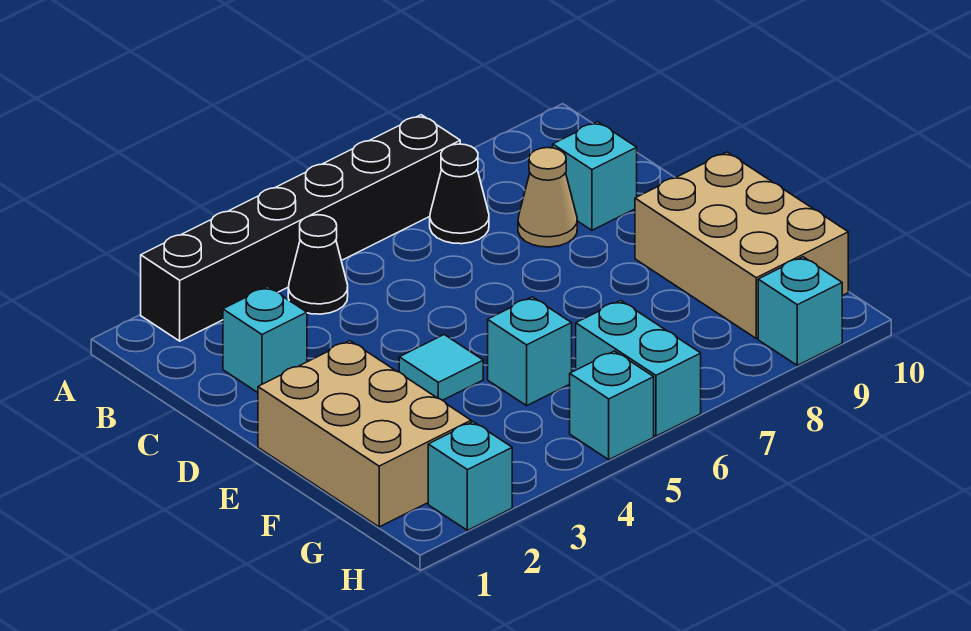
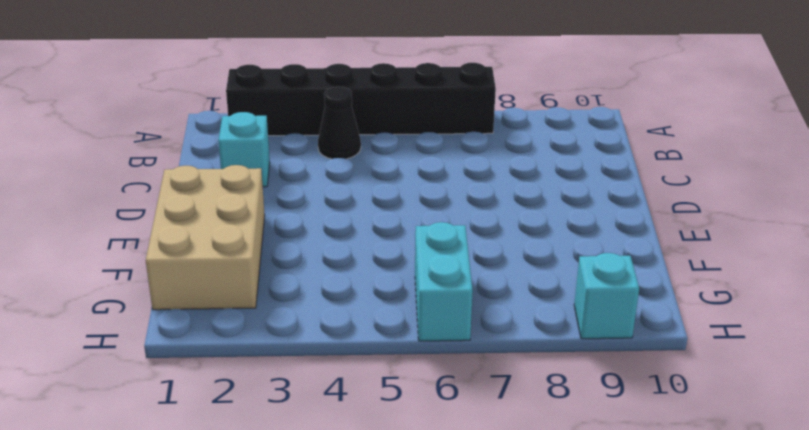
none -> black 1x1 cone [430,144,489,244]
none -> tan 1x1 cone [518,148,577,247]
none -> cyan 1x1 brick [553,122,637,230]

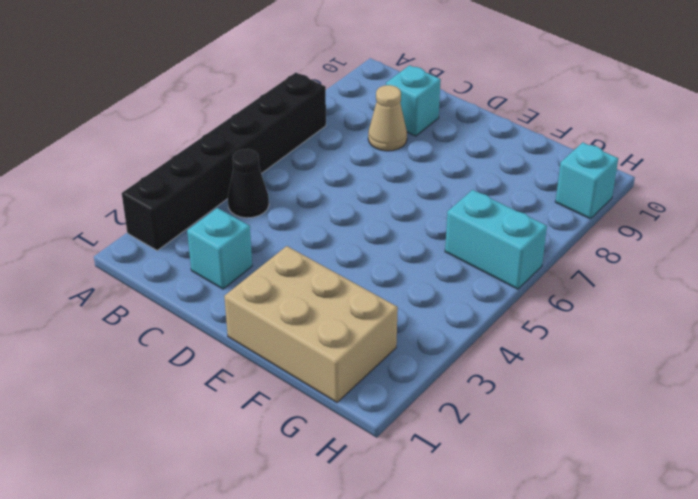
none -> black 1x1 cone [430,144,489,244]
none -> cyan 1x1 tile [399,335,483,400]
none -> tan 2x3 brick [635,152,848,338]

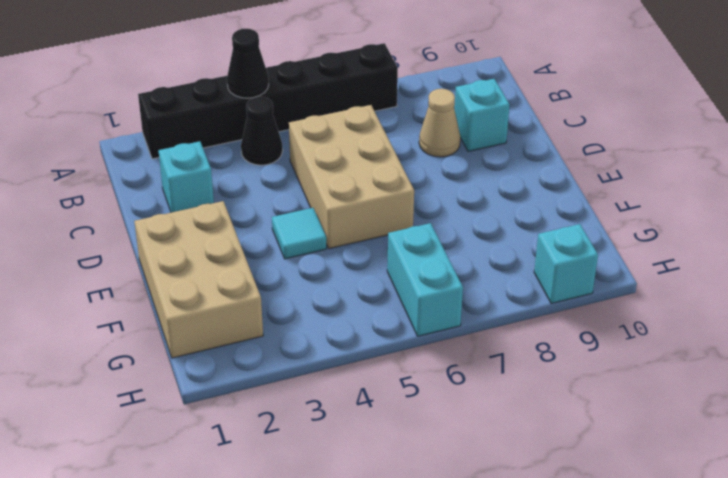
black 1x1 cone [227,29,269,98] -> black 1x1 cone moved to [430,144,489,244]
tan 2x3 brick [289,105,414,249] -> tan 2x3 brick moved to [635,152,848,338]
none -> cyan 1x1 brick [488,297,572,406]
none -> cyan 1x1 brick [428,422,512,530]
none -> cyan 1x1 brick [570,351,654,460]

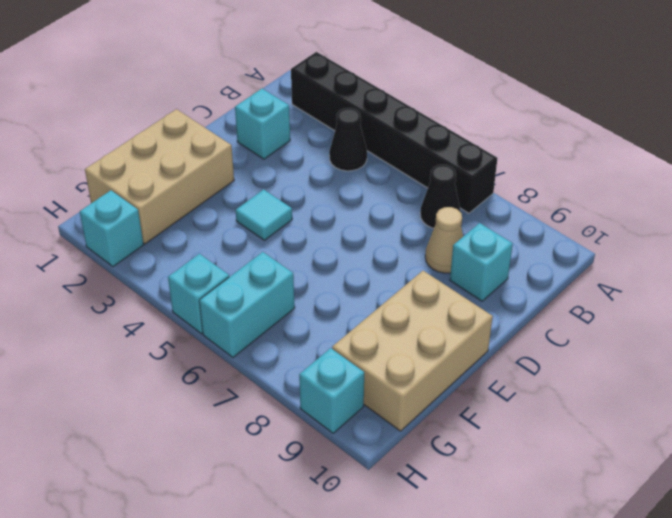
none -> cyan 1x1 brick [488,297,572,406]

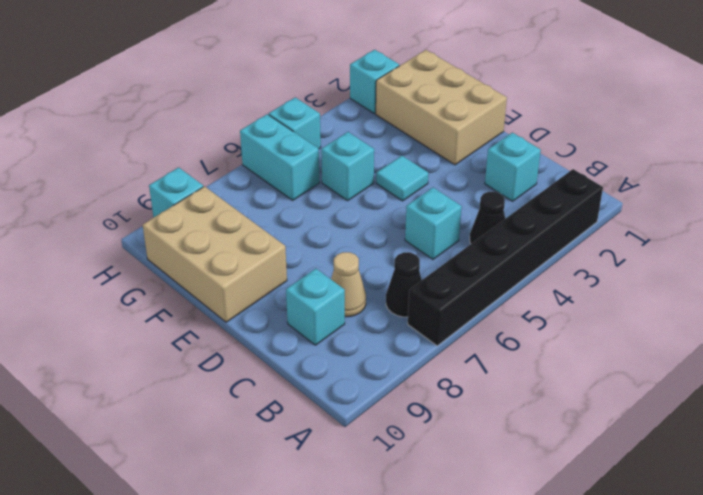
cyan 1x1 brick [405,188,462,259] -> none

